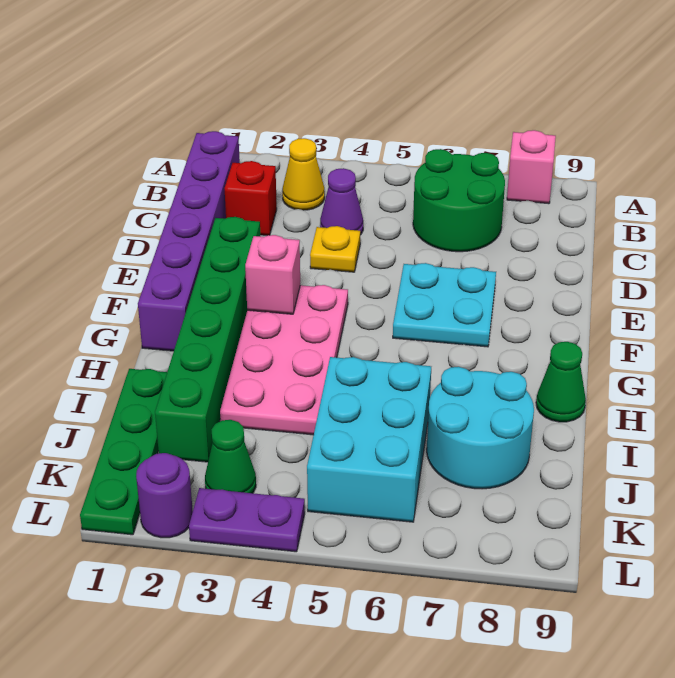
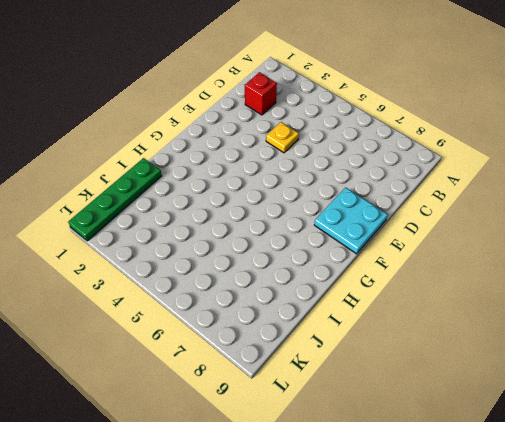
cyan 2x2 plate [314,187,388,254] -> cyan 2x2 plate moved to [393,263,496,347]
none -> pink 1x1 brick [507,130,556,204]
none -> purple 1x6 brick [138,131,240,351]
none -> yellow 1x1 cone [282,138,325,210]

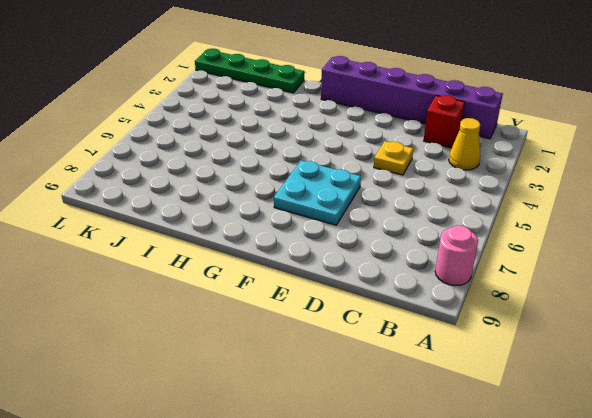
pink 1x1 round brick [435,225,478,286] -> pink 1x1 brick [507,130,556,204]
none -> green 2x2 round brick [413,149,505,252]
none -> purple 1x1 cone [320,168,363,235]
none -> green 1x6 brick [155,217,260,462]

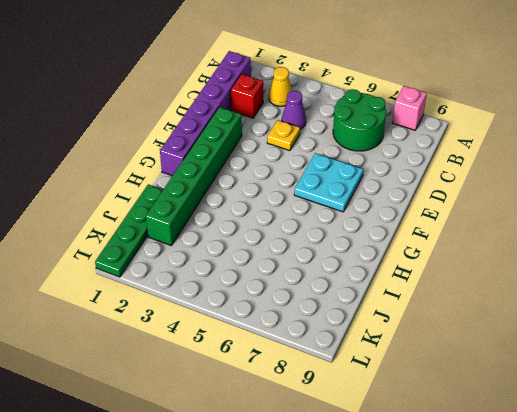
none -> pink 2x4 plate [220,285,348,435]
none -> green 1x1 cone [536,342,586,422]
none -> cyan 2x3 brick [307,357,431,522]

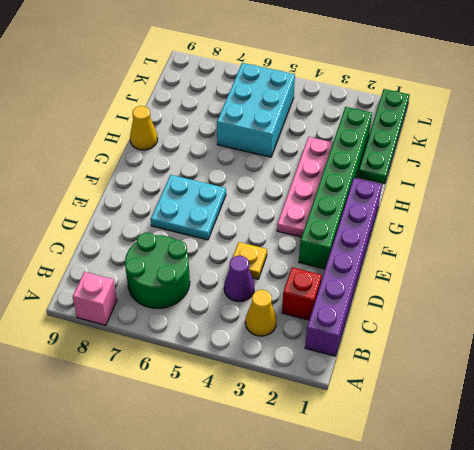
pink 1x4 plate [277,137,333,237] -> pink 2x4 plate [220,285,348,435]
yellow 1x1 cone [130,106,158,150] -> green 1x1 cone [536,342,586,422]
none -> cyan 2x2 round brick [427,367,534,489]
none -> green 1x1 cone [205,420,256,493]
none -> purple 1x1 round brick [136,453,193,538]

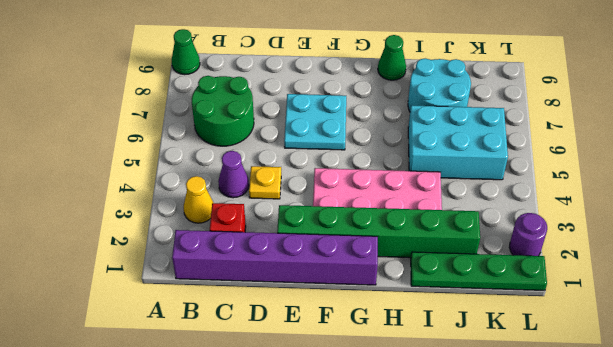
green 1x1 cone [172,29,200,75] -> green 1x1 cone moved to [205,420,256,493]
none -> pink 1x1 brick [507,130,556,204]
none -> purple 1x2 plate [189,488,305,552]
none -> pink 1x1 brick [245,235,300,314]

